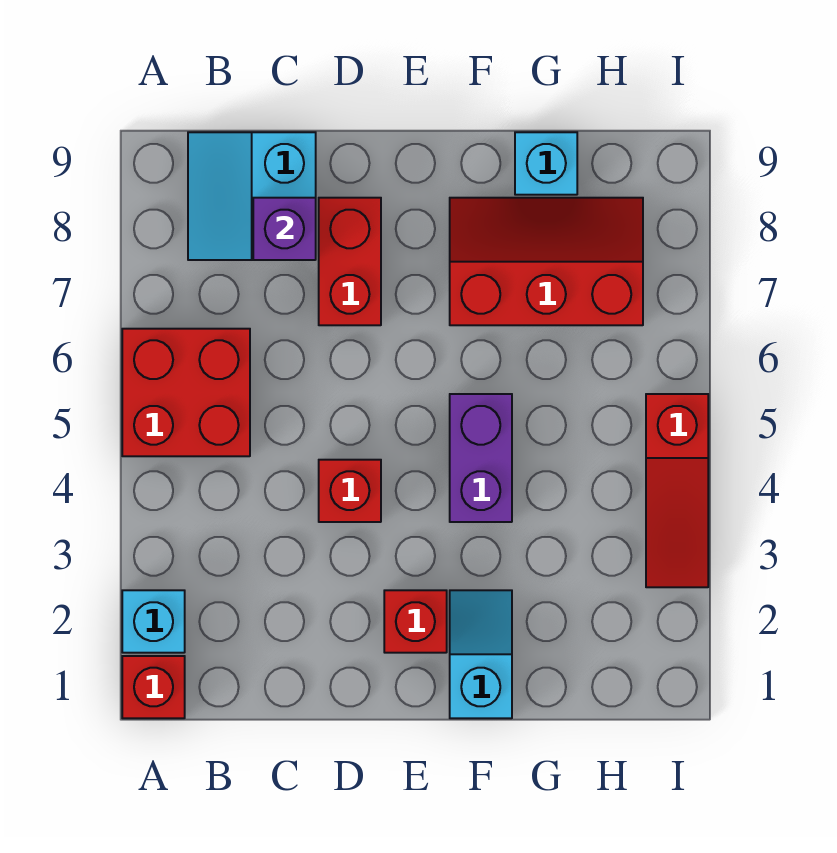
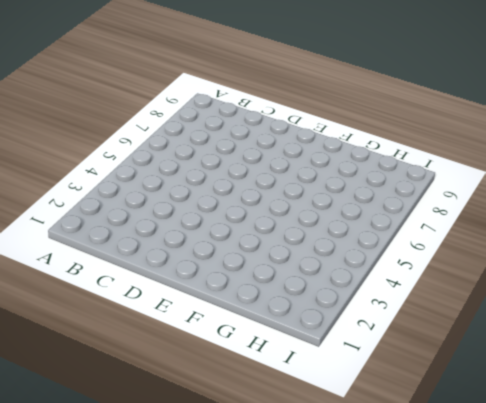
none -> red 1x1 brick [122,656,185,718]
none -> cyan 1x1 brick [122,590,185,653]
none -> red 2x2 brick [122,329,250,456]

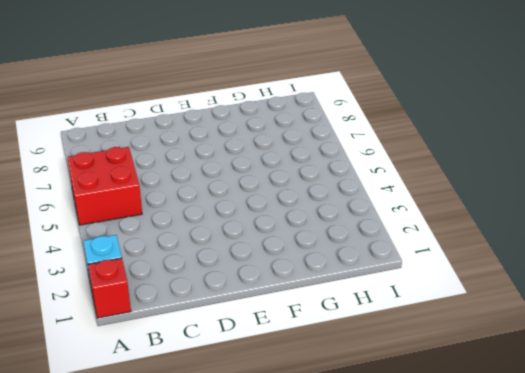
none -> cyan 2x2 slope [188,132,316,260]
none -> red 1x1 brick [319,460,381,522]
none -> red 1x2 brick [319,198,381,325]

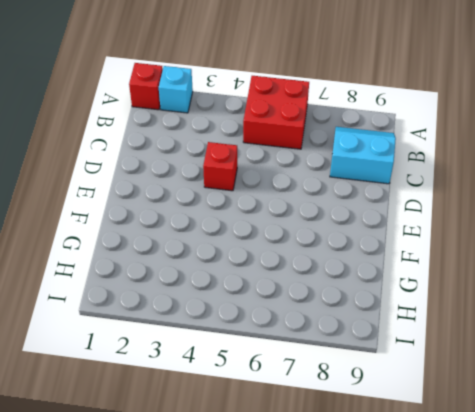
none -> red 1x2 brick [319,198,381,325]
none -> red 1x1 brick [384,590,447,653]
none -> cyan 1x2 slope [450,590,512,718]

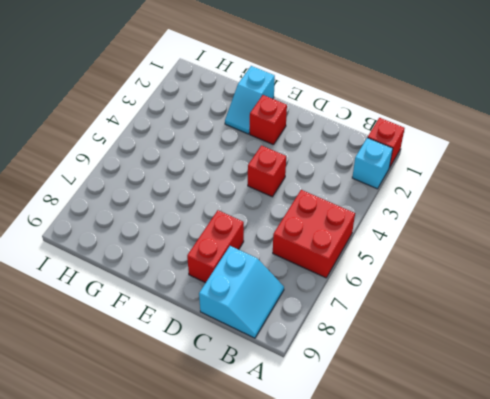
none -> purple 1x2 brick [450,394,512,522]
none -> red 2x3 slope [450,198,643,325]
none -> cyan 1x1 brick [515,132,577,195]

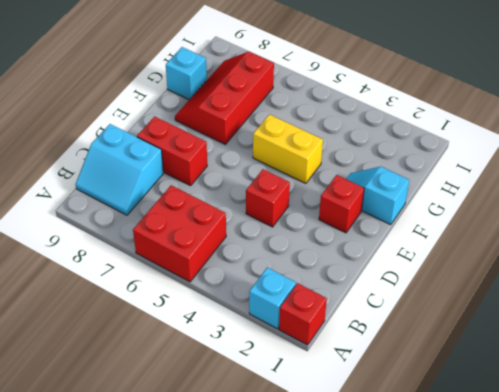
yellow 1x2 brick [253,114,323,183] -> purple 1x2 brick [450,394,512,522]
none -> red 1x3 slope [646,394,708,587]
none -> purple 1x1 brick [253,198,316,260]

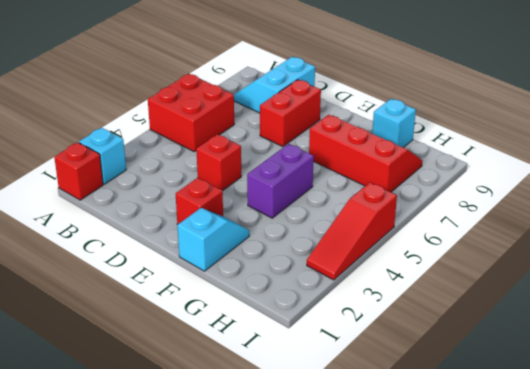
none -> purple 1x1 brick [253,198,316,260]

